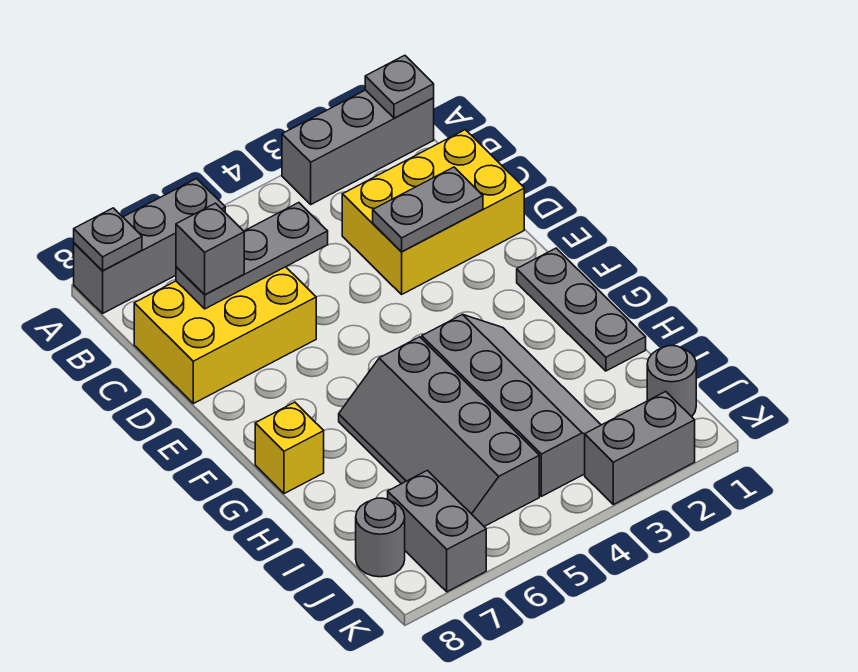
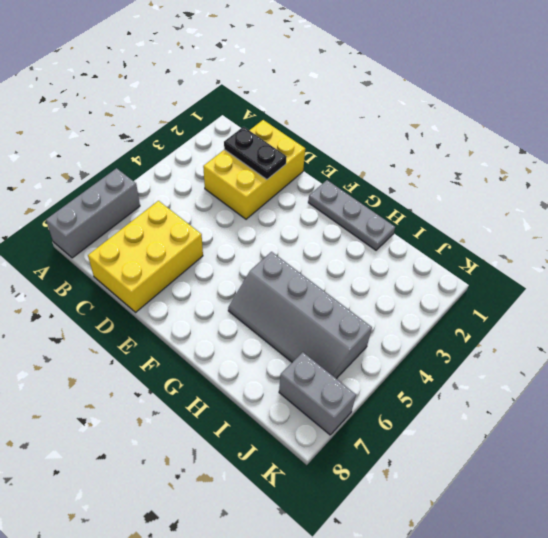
black 1x2 plate [224,127,287,179] -> grey 1x2 plate [373,167,483,252]
none -> grey 1x3 brick [282,90,434,204]
none -> grey 2x4 slope [422,314,601,496]
none -> yellow 1x1 brick [255,402,324,494]

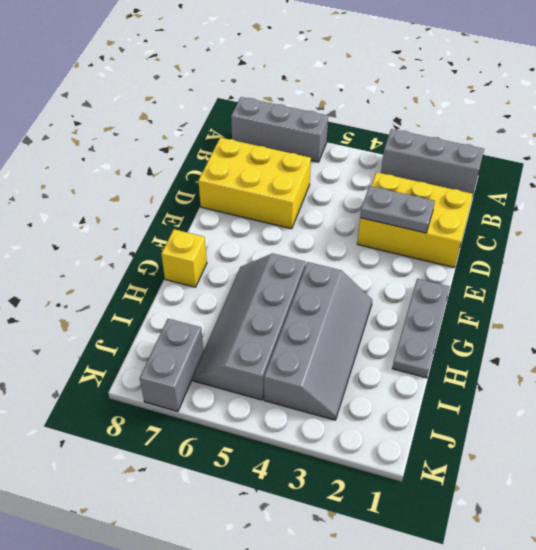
none -> grey 1x1 round brick [647,346,696,417]
none -> grey 1x1 round brick [356,498,405,577]
none -> grey 1x2 brick [585,391,695,505]

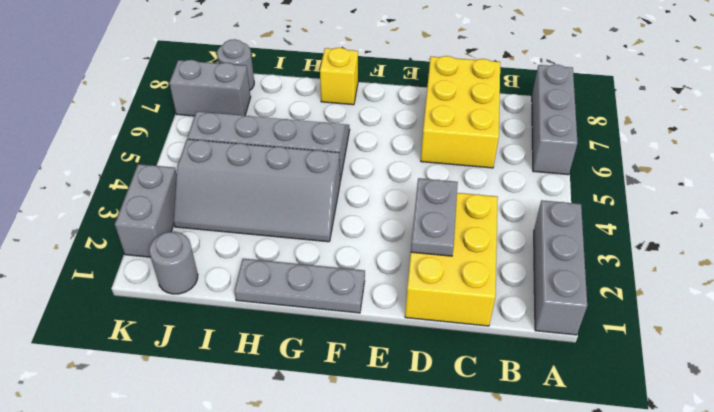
none -> grey 1x1 plate [365,55,434,118]
none -> grey 1x1 plate [74,208,142,271]
none -> grey 1x3 plate [176,203,328,309]

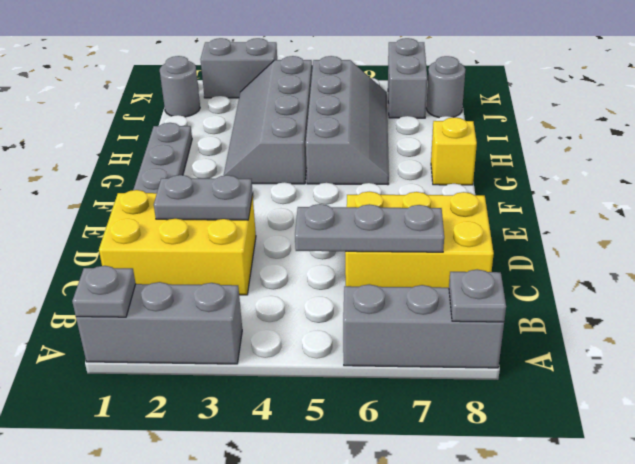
none -> grey 1x1 brick [176,203,244,295]

